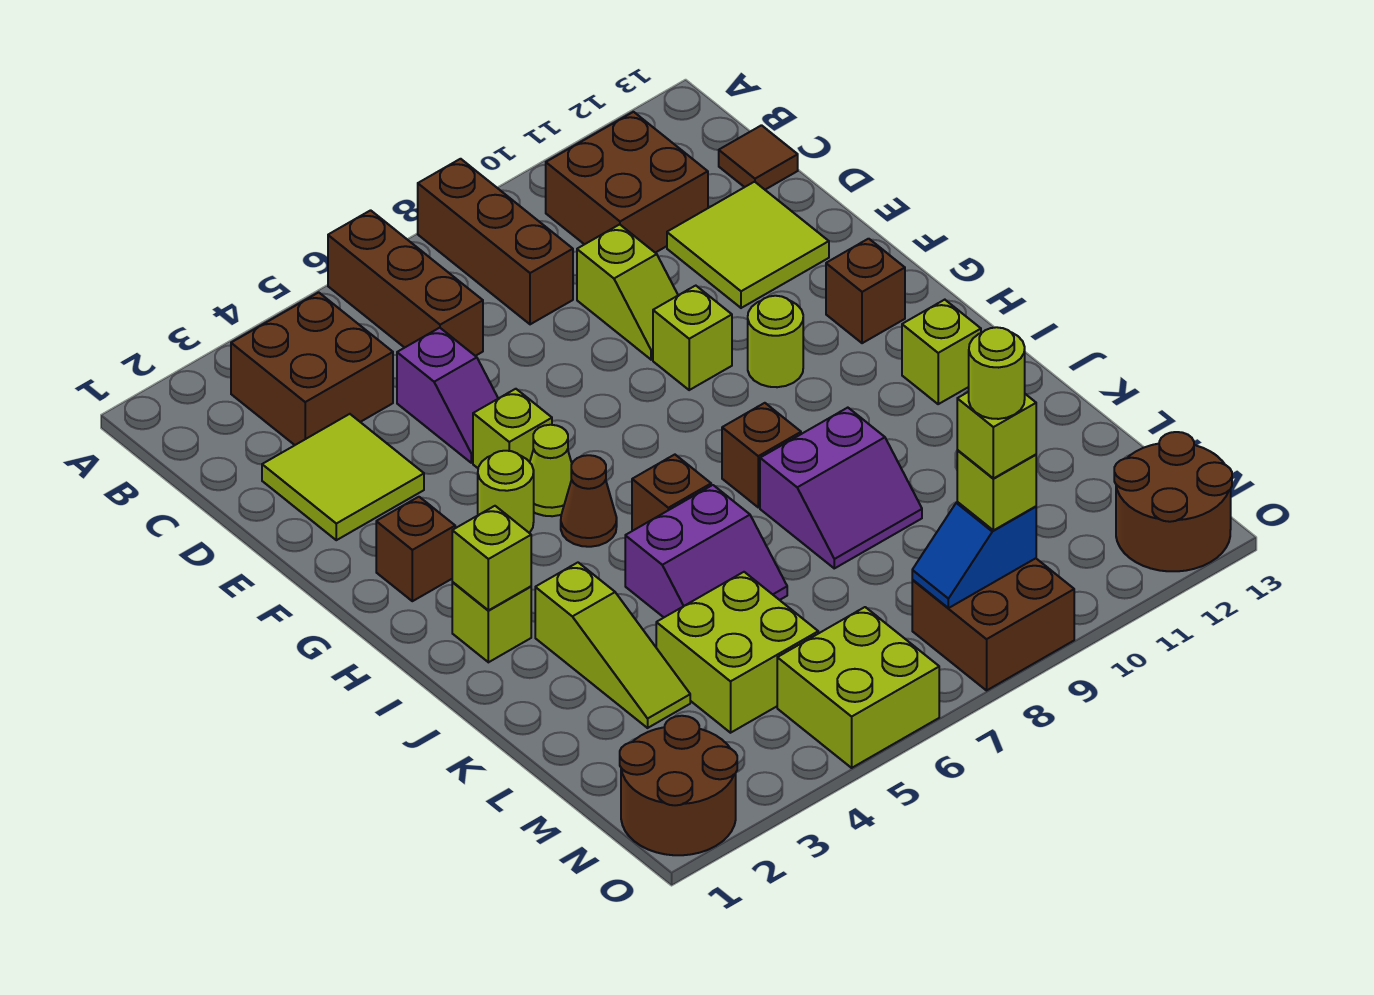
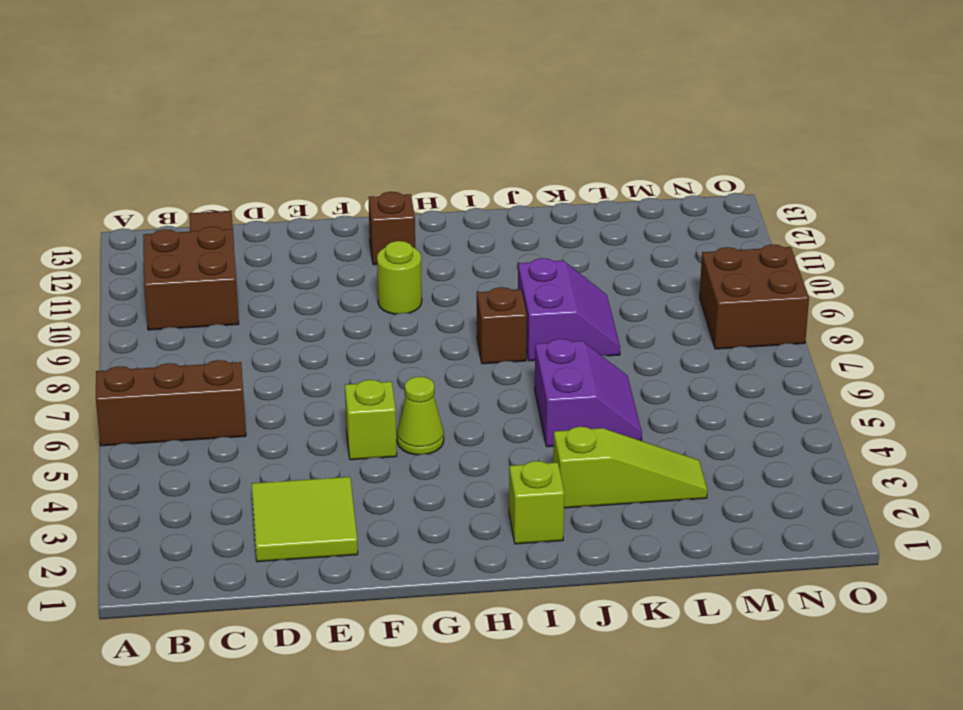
none -> brown 1x3 brick [418,159,573,324]
none -> brown 2x2 brick [231,292,393,445]
none -> purple 1x2 slope [397,328,498,463]
none -> lime 1x2 slope [577,224,678,360]

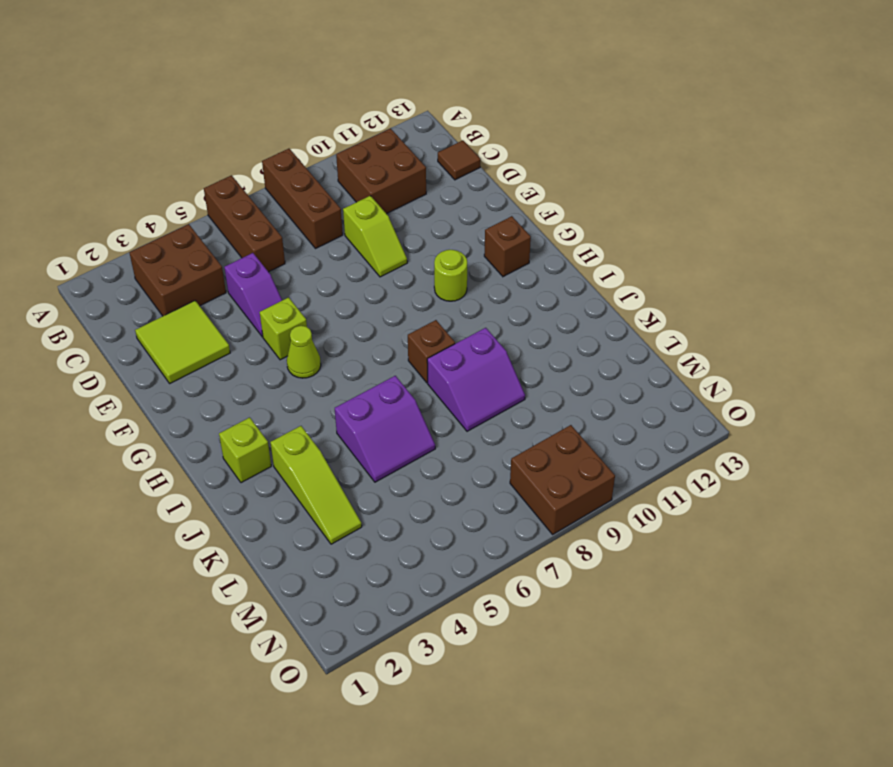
none -> lime 2x2 tile [667,182,829,308]
none -> lime 1x1 brick [653,286,732,390]
none -> brown 1x1 brick [376,497,455,601]
none -> lime 1x1 round brick [478,451,534,533]

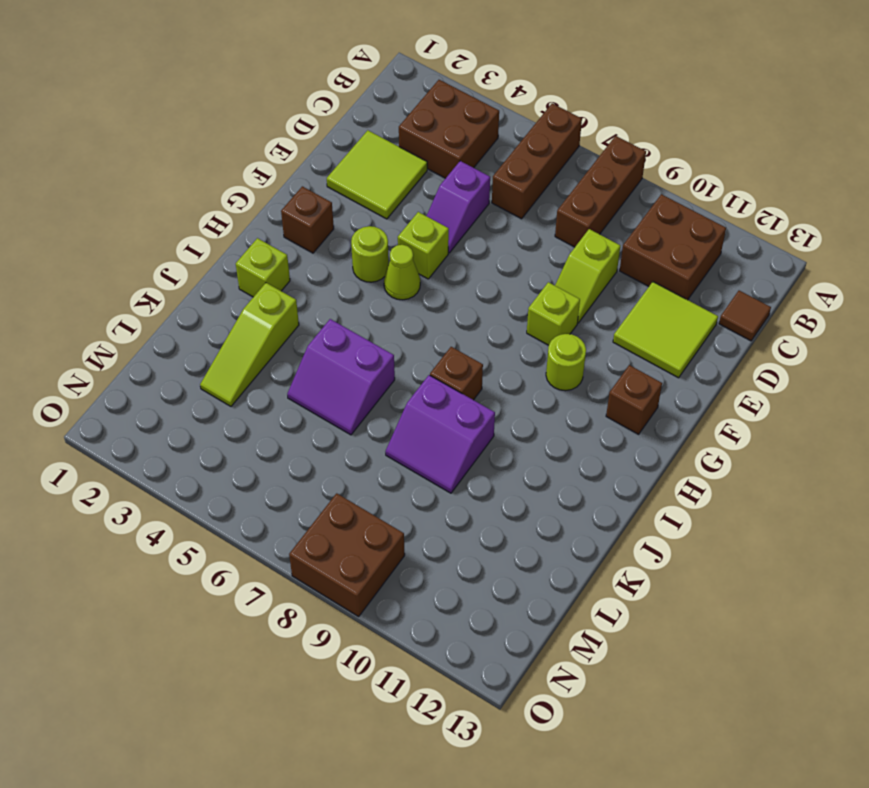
none -> brown 1x1 cone [561,455,617,547]
none -> brown 1x1 brick [632,455,711,531]
none -> lime 1x1 brick [902,300,981,404]
none -> lime 2x2 brick [656,572,818,733]

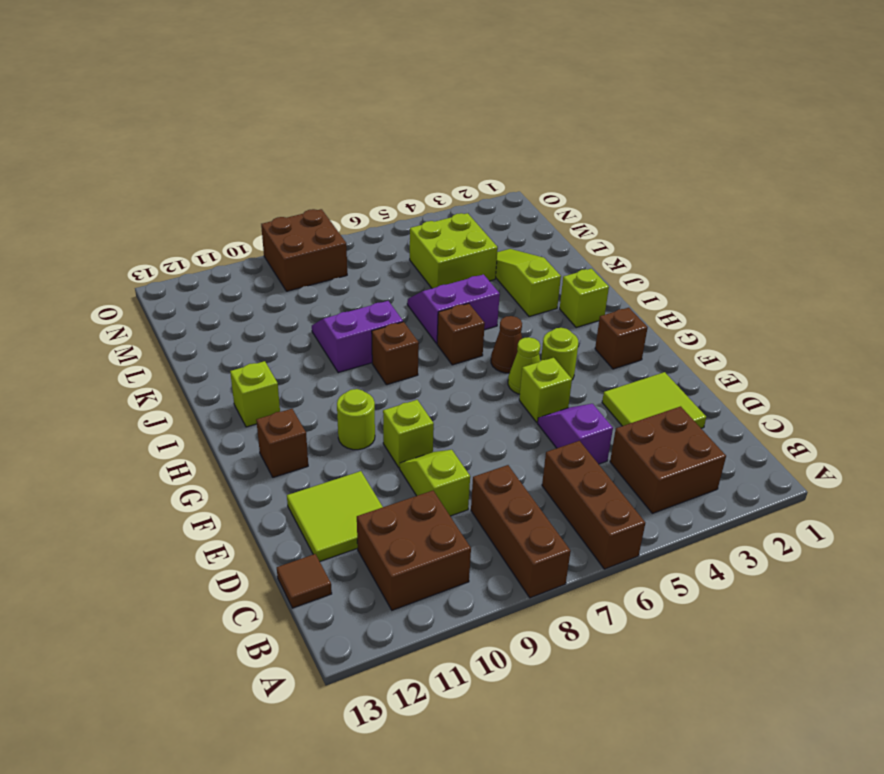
none -> brown 2x2 round brick [620,716,737,855]
none -> lime 2x2 brick [777,607,939,768]
none -> brown 2x2 round brick [1114,432,1232,571]
none -> lime 1x1 brick [452,506,531,610]

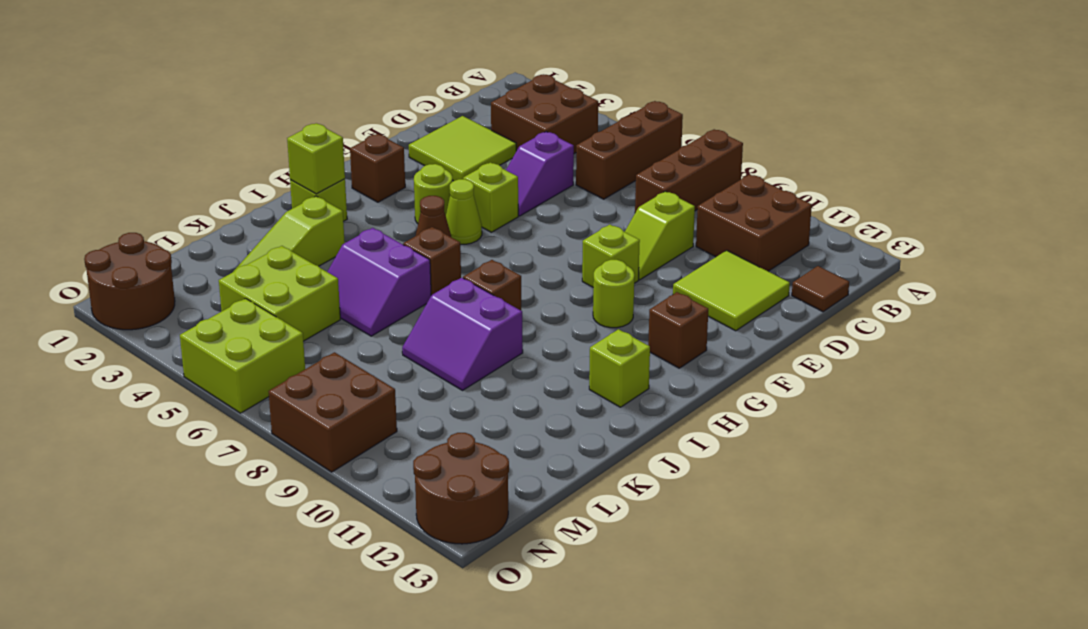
none -> blue 1x2 slope [912,502,1036,608]
none -> lime 1x1 brick [957,450,1036,530]
none -> lime 1x1 brick [957,392,1036,478]
none -> lime 1x1 round brick [969,327,1025,419]

